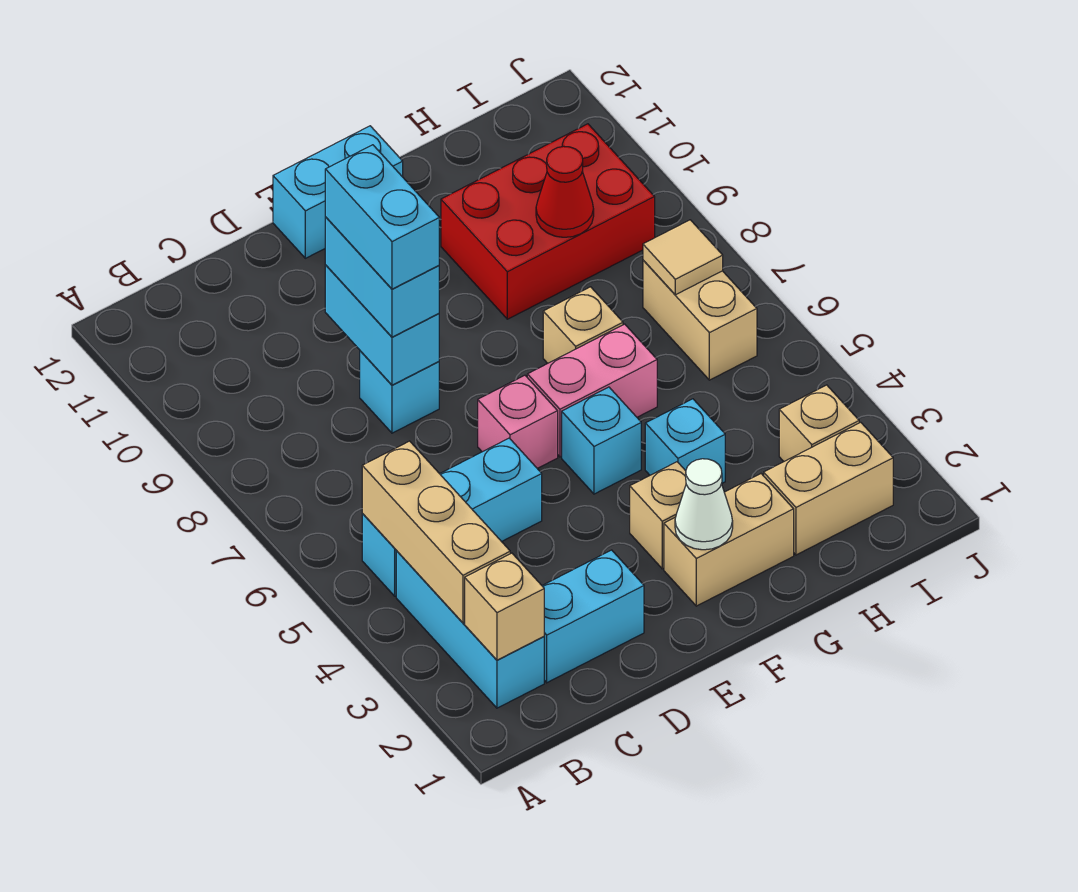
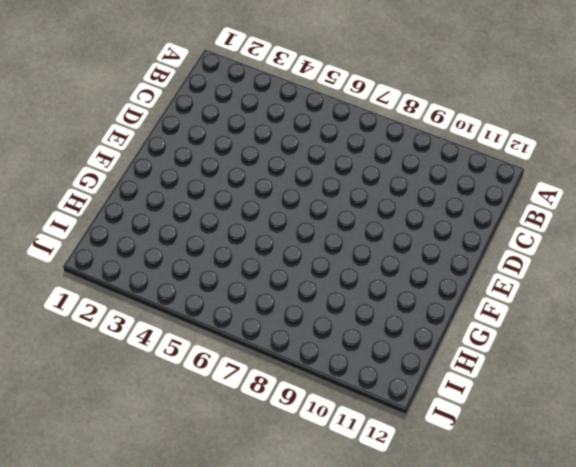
none -> cyan 1x3 brick [396,551,544,708]
none -> cyan 1x3 brick [362,438,542,596]
none -> cyan 1x2 brick [542,550,644,683]

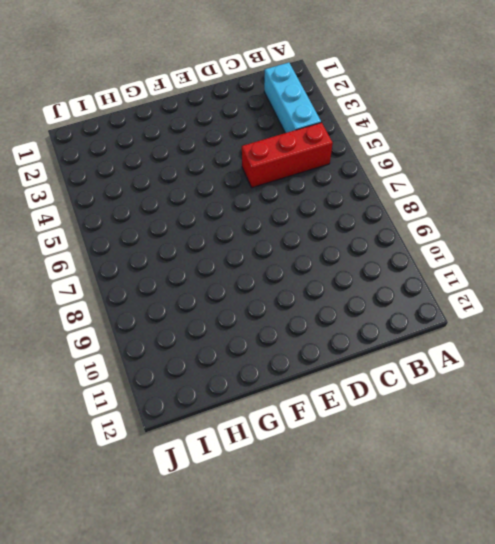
red 1x3 brick [242,123,333,188] -> cyan 1x3 brick [362,438,542,596]
none -> cyan 1x2 brick [542,550,644,683]
none -> cyan 1x1 brick [360,351,439,433]
none -> pink 1x1 brick [478,375,558,468]

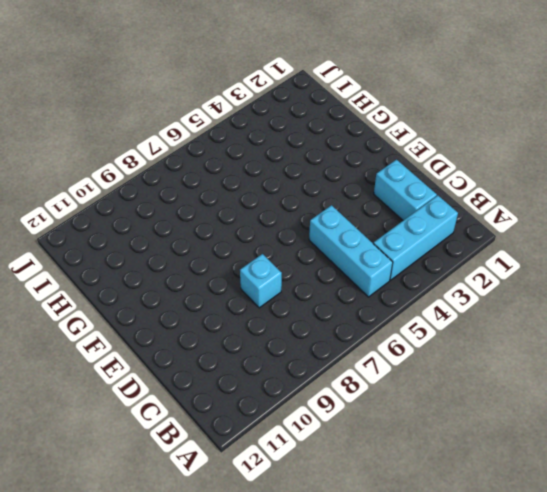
none -> pink 1x1 brick [478,375,558,468]
none -> cyan 1x2 brick [273,126,403,258]
none -> tan 1x2 brick [664,474,794,606]

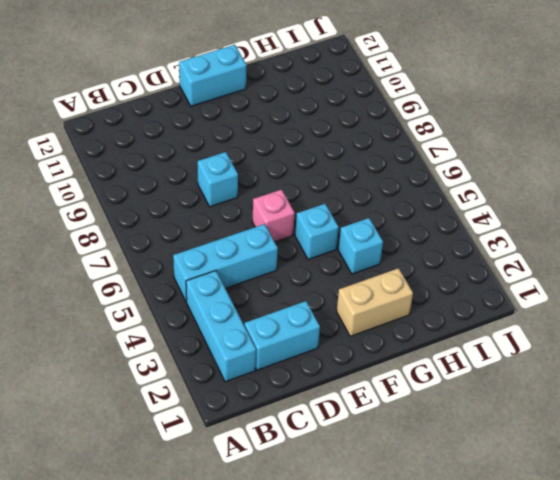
none -> tan 1x1 brick [630,462,686,569]
none -> pink 1x2 brick [527,324,657,457]
none -> tan 1x1 brick [543,287,623,363]

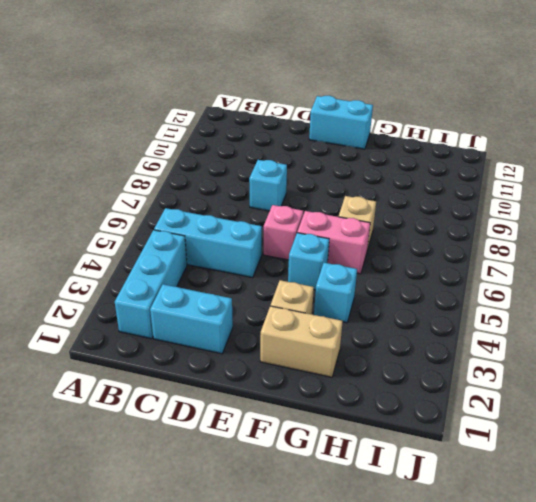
none -> red 2x3 brick [441,124,655,319]
none -> tan 1x2 brick [764,422,893,555]
none -> tan 1x1 brick [779,385,859,461]

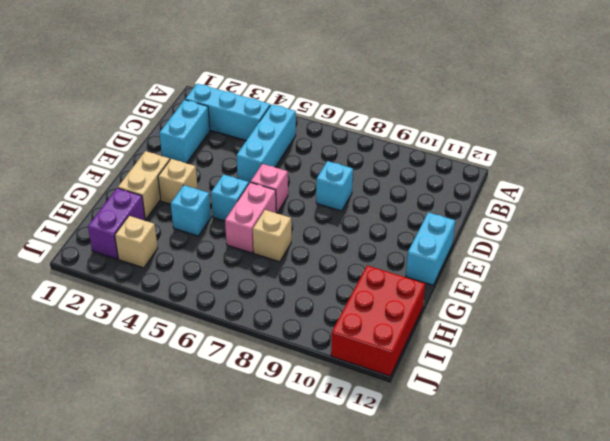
purple 1x2 brick [88,188,145,259] -> tan 1x2 brick [764,422,893,555]
red 2x3 brick [331,265,425,376] -> red 2x3 brick moved to [441,124,655,319]
none -> tan 1x2 brick [643,260,757,380]
none -> tan 1x1 brick [465,553,544,660]
none -> tan 1x3 brick [362,441,510,623]

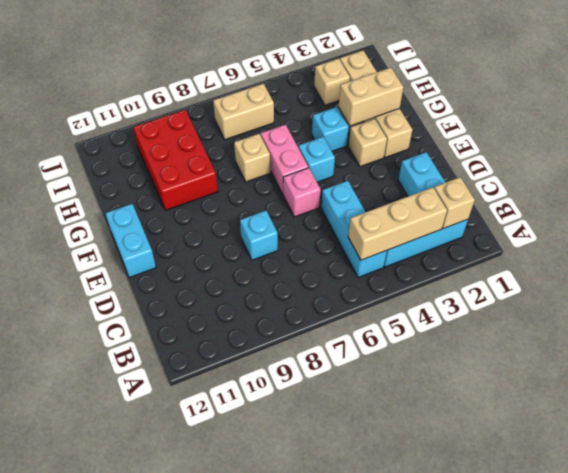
tan 1x2 brick [339,68,404,126] -> none
none -> cyan 1x2 brick [325,265,439,385]
none -> white 1x1 cone [675,459,733,550]
none -> red 1x1 cone [536,146,594,237]

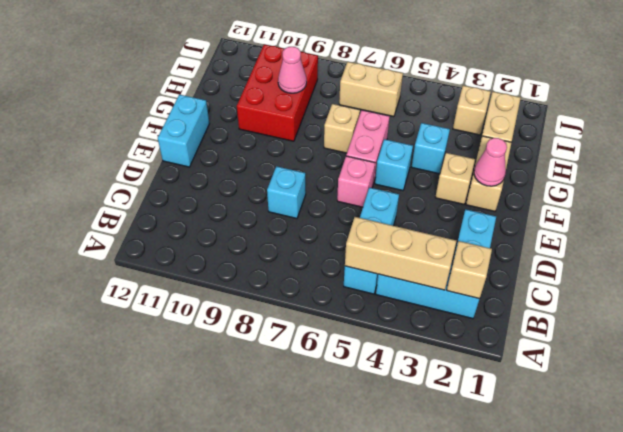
pink 1x1 cone [474,138,507,186] -> white 1x1 cone [675,459,733,550]
pink 1x1 cone [278,47,307,93] -> red 1x1 cone [536,146,594,237]
none -> cyan 1x2 brick [325,265,439,385]
none -> tan 1x1 tile [643,220,723,295]
none -> cyan 1x2 brick [325,217,439,337]

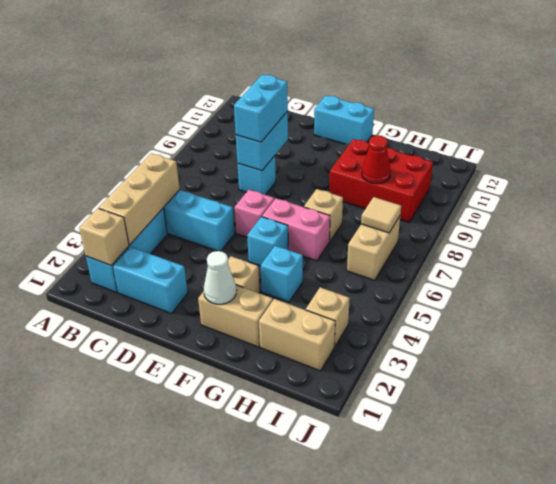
none -> cyan 1x2 brick [325,145,439,289]

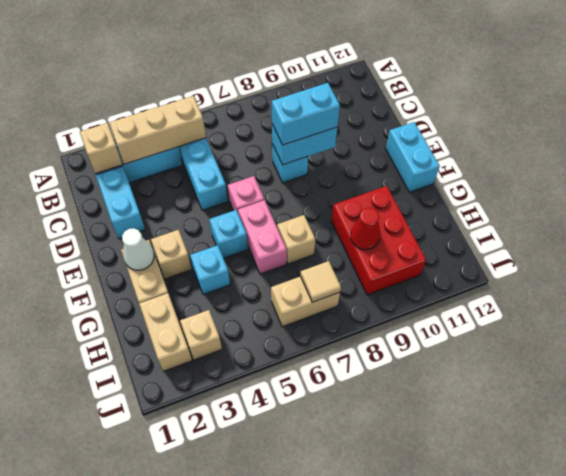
none -> cyan 1x2 brick [325,145,439,289]

